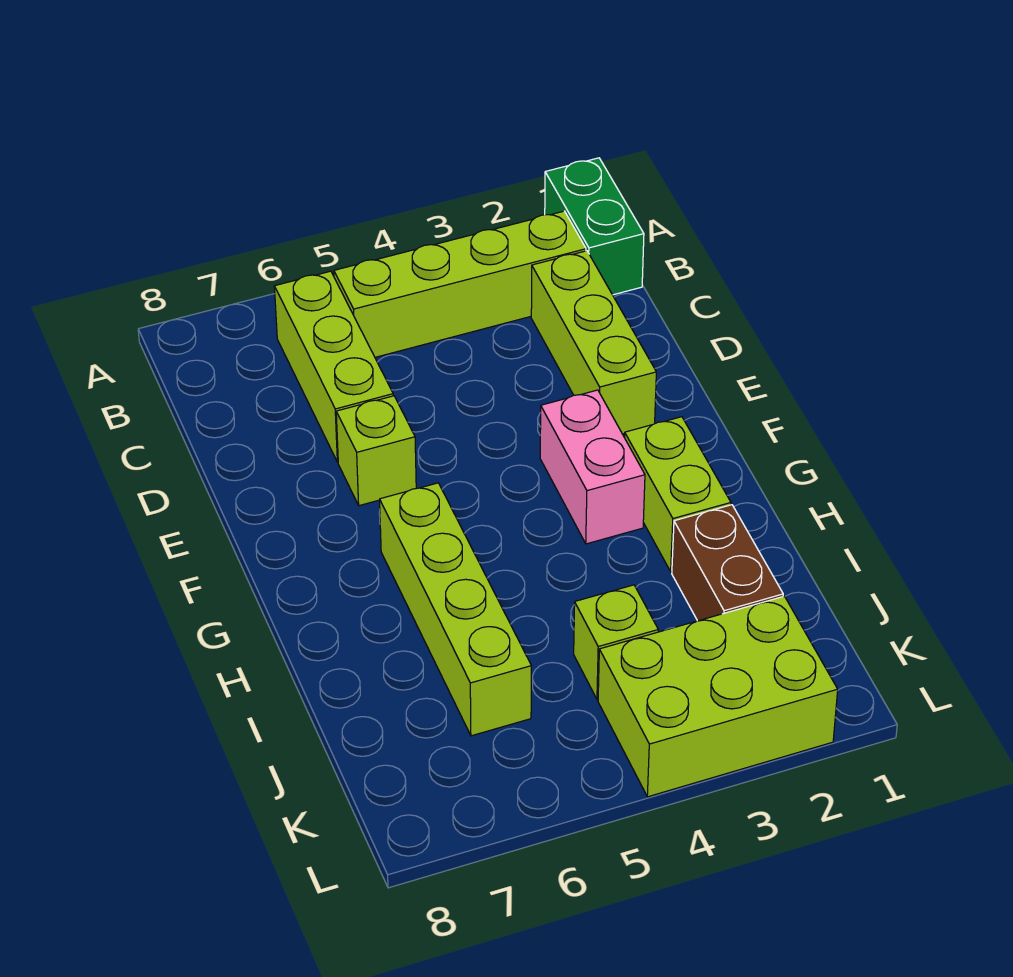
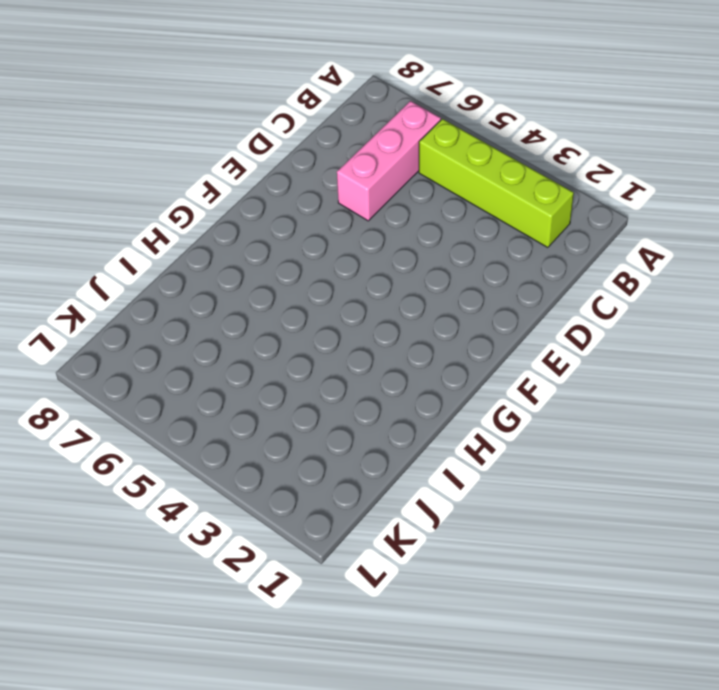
pink 1x3 brick [337,101,441,221] -> lime 1x3 brick [274,271,393,462]
none -> green 1x2 brick [545,158,644,295]
none -> lime 1x3 brick [531,251,656,434]

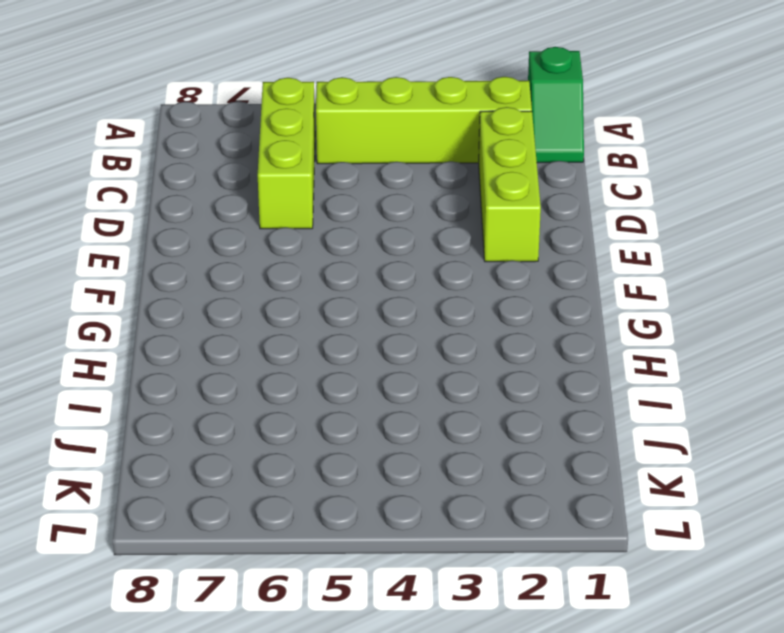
green 1x2 slope [528,47,584,163] -> green 1x2 brick [545,158,644,295]
none -> lime 1x1 brick [336,396,416,506]
none -> pink 1x2 brick [540,390,645,544]

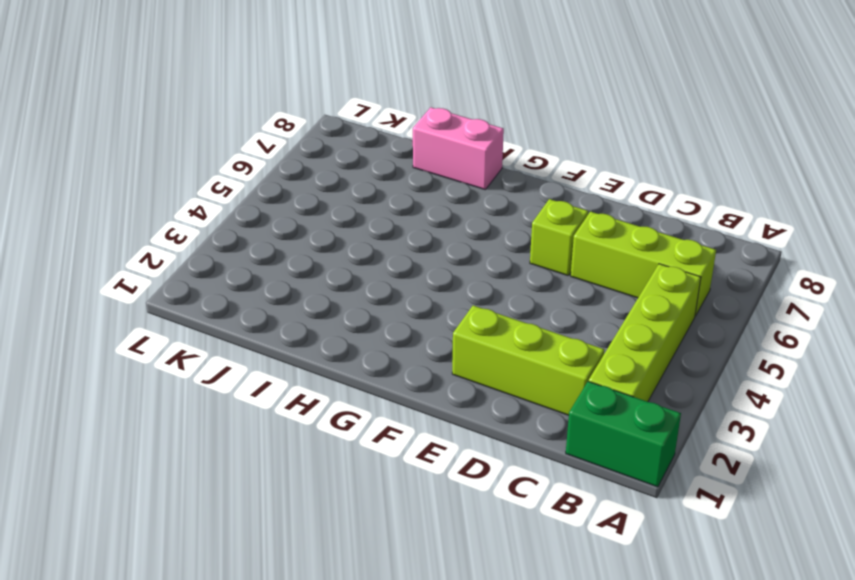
pink 1x2 brick [413,107,504,190] -> pink 1x2 brick moved to [540,390,645,544]
none -> lime 1x2 brick [625,417,731,572]
none -> lime 1x4 brick [380,483,531,736]

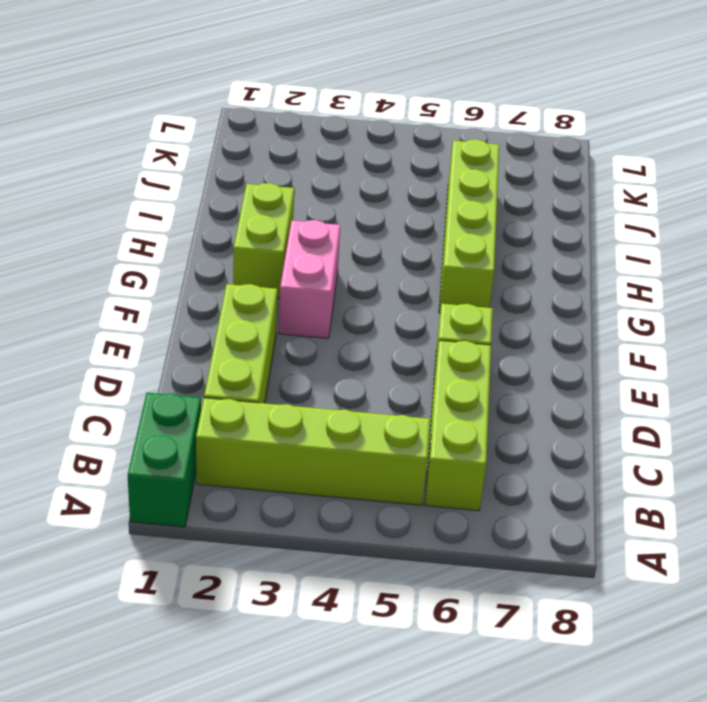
none -> brown 1x2 brick [672,505,783,621]
none -> lime 1x1 brick [574,585,658,700]

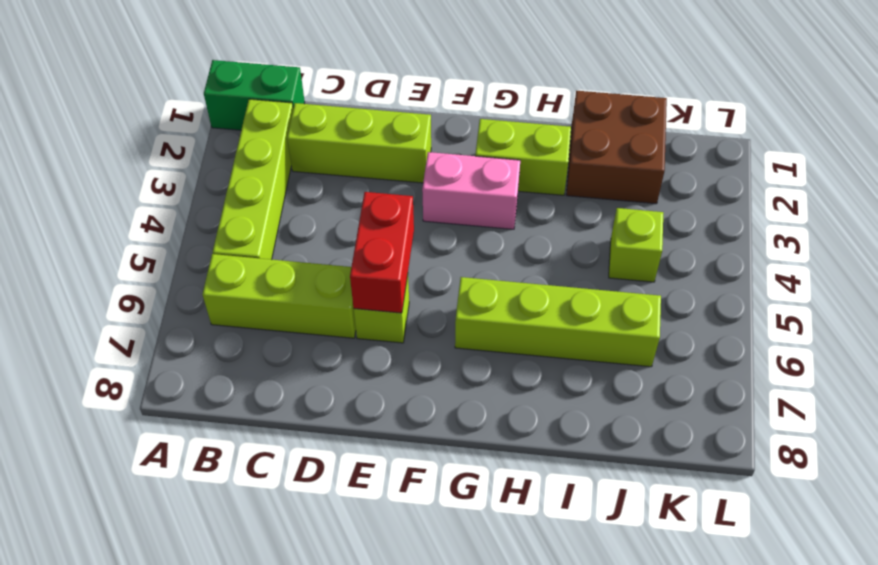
red 1x2 brick [350,192,414,313] -> none
brown 2x2 brick [566,91,667,204] -> brown 1x2 brick [672,505,783,621]
none -> lime 2x3 brick [598,596,838,797]

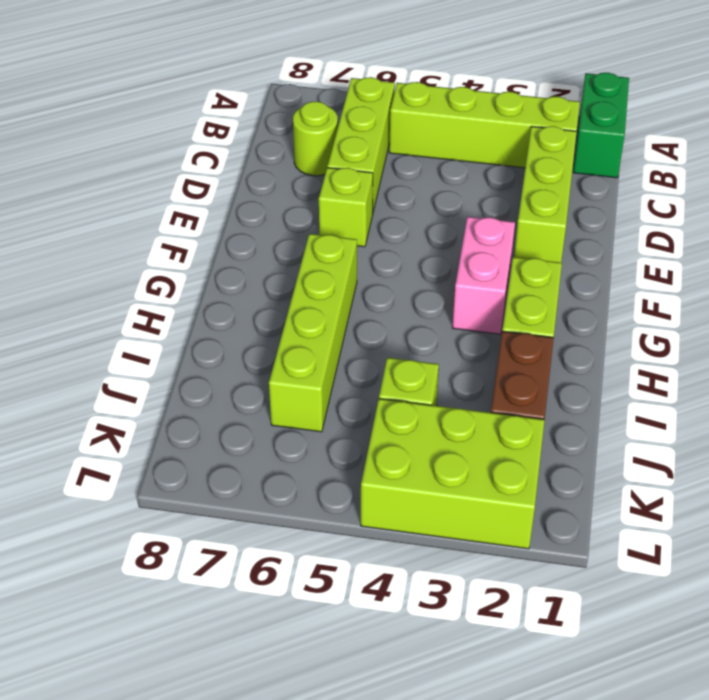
lime 1x1 round brick [293,101,338,176] -> none

